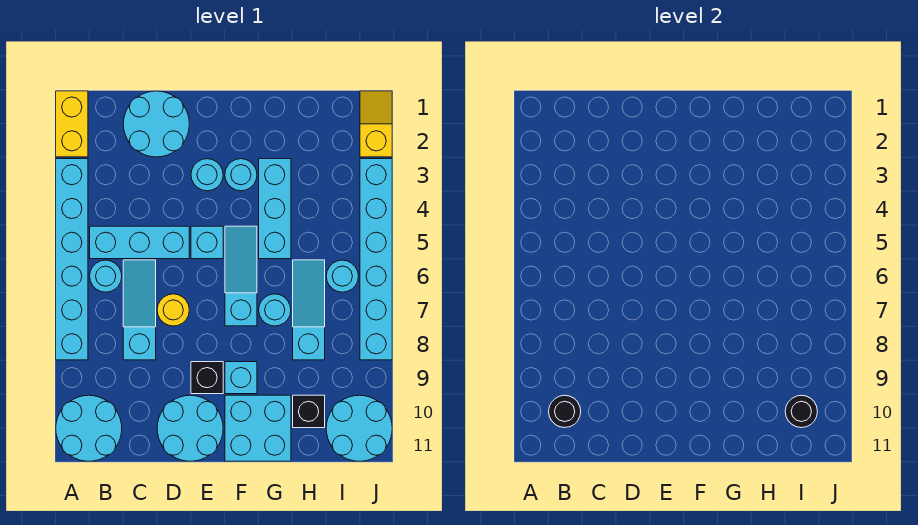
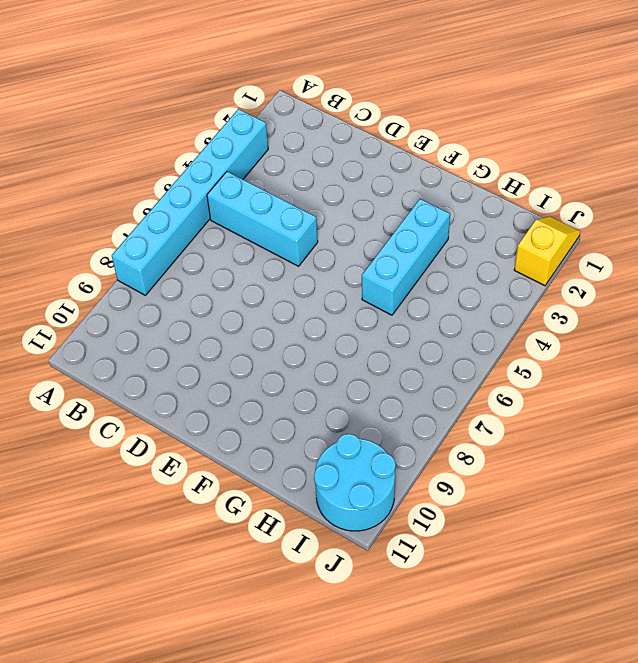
none -> yellow 1x2 brick [56,91,88,157]
none -> cyan 2x2 round brick [56,395,122,461]
none -> cyan 1x1 round brick [90,260,122,292]

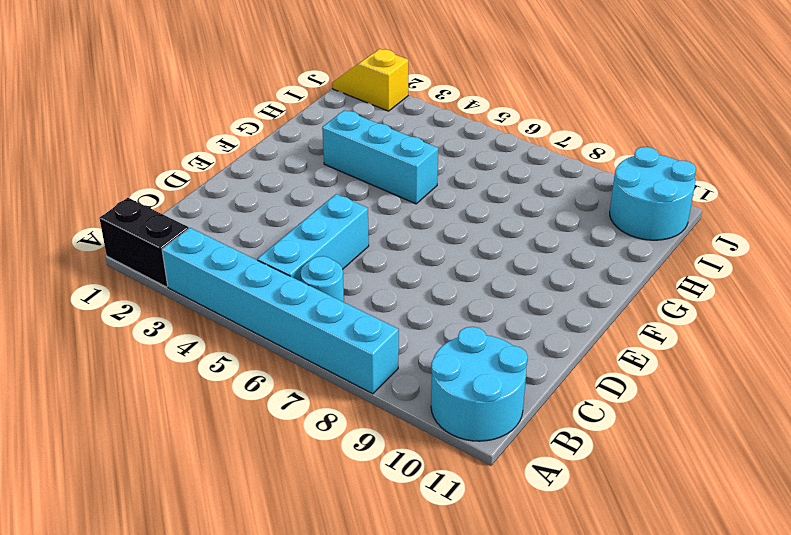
black 1x2 brick [99,198,189,287] -> yellow 1x2 brick [56,91,88,157]
none -> cyan 2x2 round brick [123,91,189,157]
none -> cyan 1x3 slope [123,260,156,360]
none -> yellow 1x1 round brick [157,294,189,326]

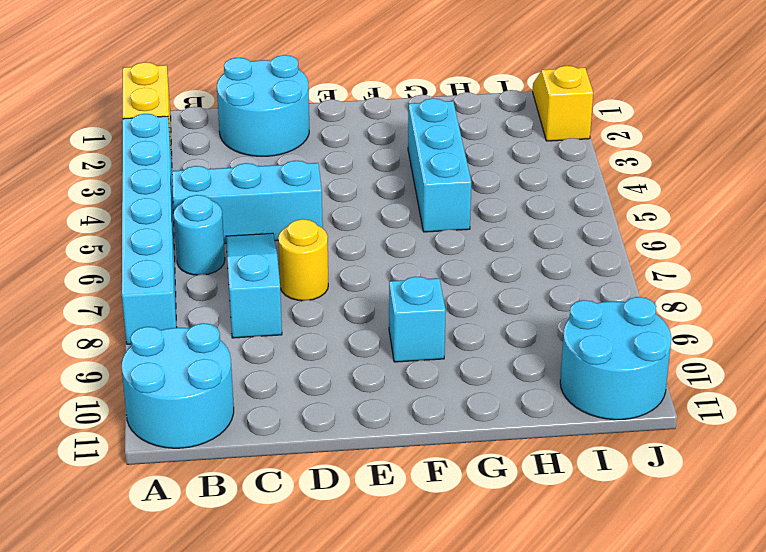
none -> cyan 2x2 round brick [157,395,223,461]
none -> cyan 1x1 round brick [191,159,223,191]
none -> cyan 1x1 brick [191,226,223,259]

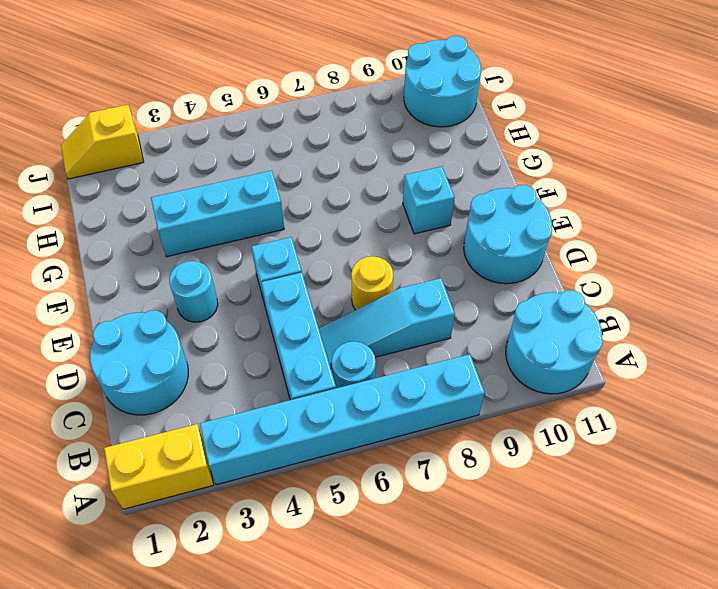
none -> black 1x1 brick [191,362,223,394]
none -> cyan 1x1 round brick [225,159,257,191]
none -> cyan 1x3 slope [225,226,257,326]

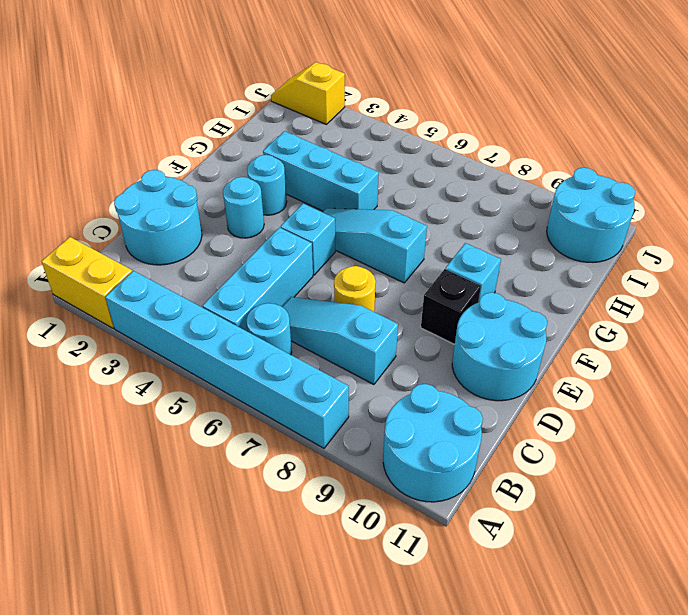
none -> cyan 2x2 brick [225,395,291,461]
none -> cyan 1x1 round brick [259,294,291,326]
none -> cyan 1x3 slope [293,260,325,360]

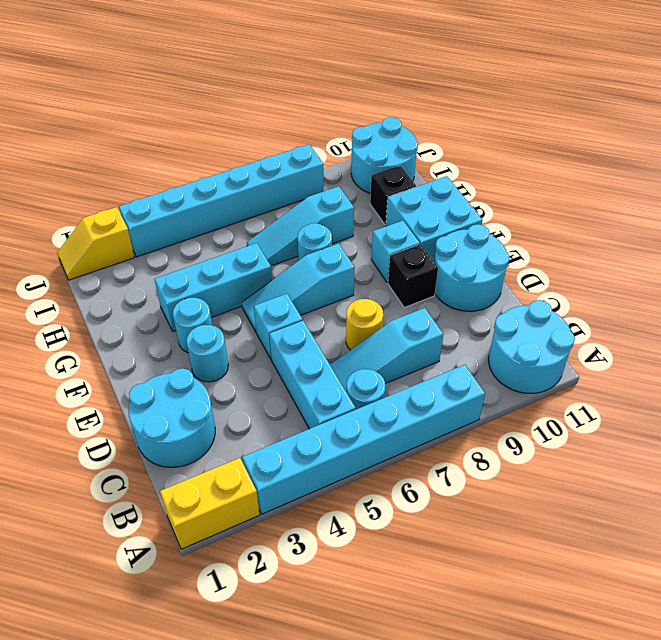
none -> cyan 1x1 round brick [326,260,358,292]
none -> black 1x1 round brick [549,395,581,428]
none -> black 1x1 round brick [785,395,817,428]

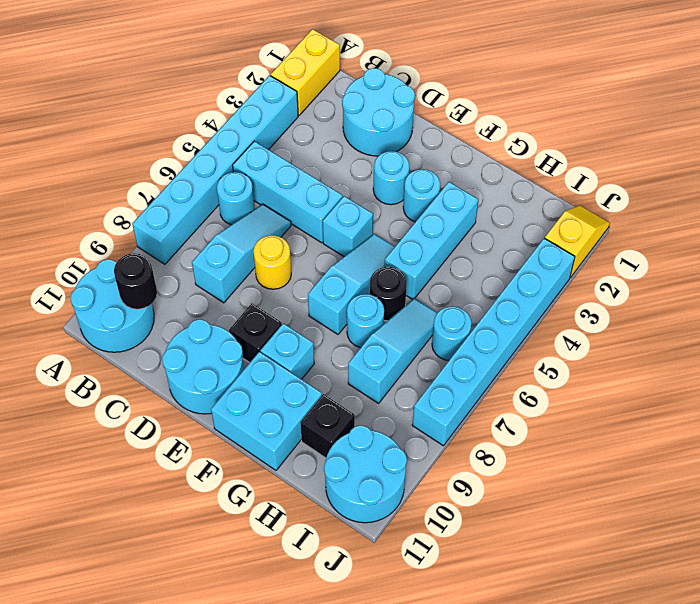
black 1x1 round brick [369,267,407,321] -> black 1x1 round brick moved to [785,395,817,428]

